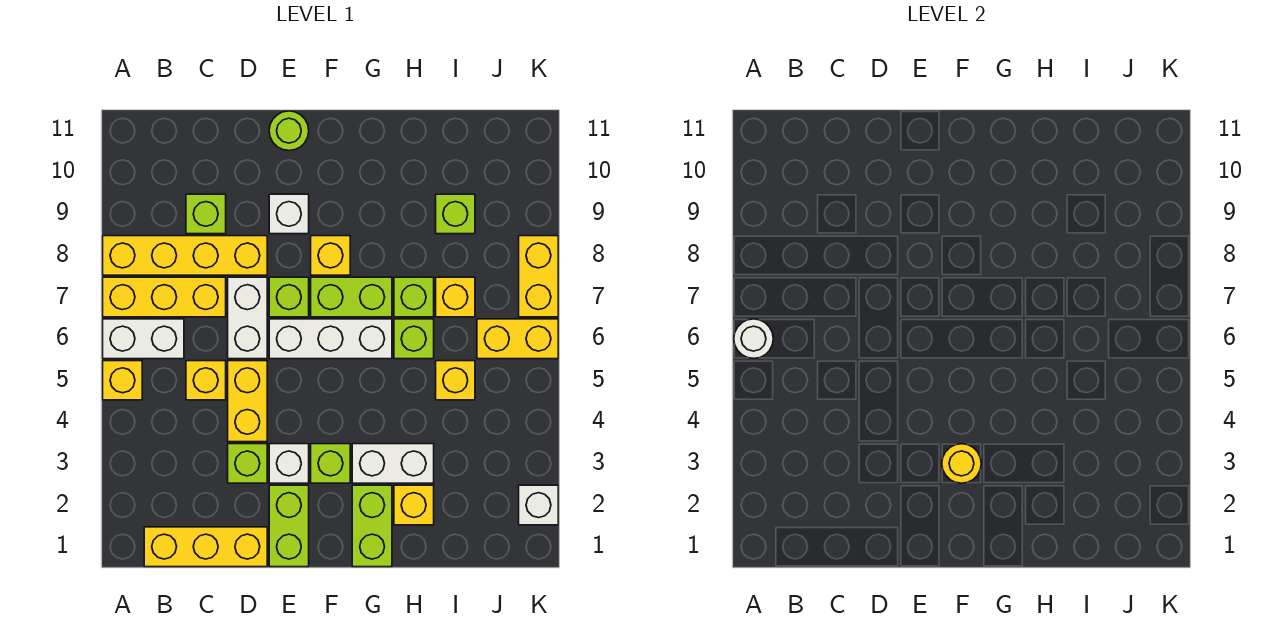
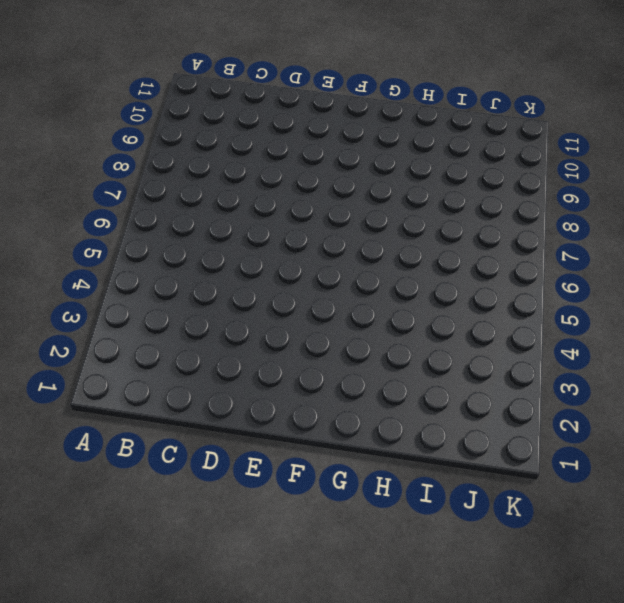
none -> yellow 1x1 brick [103,361,142,400]
none -> white 1x2 brick [103,319,184,359]
none -> yellow 1x3 brick [103,277,226,317]
none -> yellow 1x4 brick [103,236,267,275]

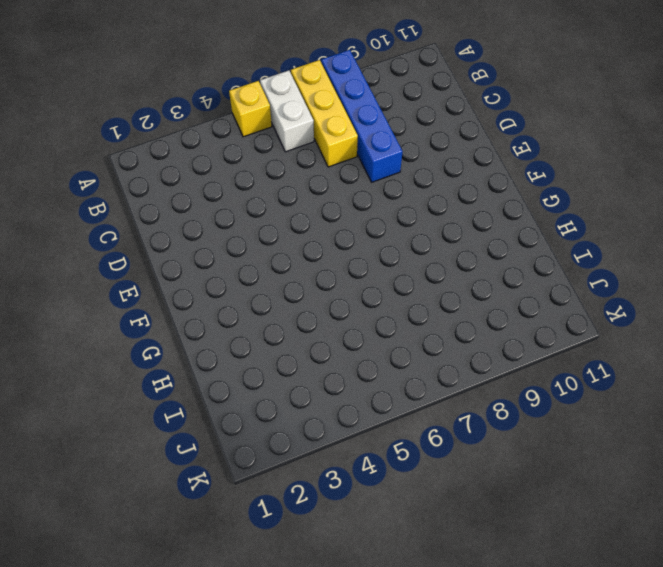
blue 1x4 brick [321,50,403,182] -> yellow 1x4 brick [103,236,267,275]
none -> yellow 1x3 brick [144,527,267,567]
none -> yellow 1x1 brick [186,361,226,400]
none -> lime 1x1 brick [186,194,226,234]
none -> lime 1x1 brick [228,444,267,483]

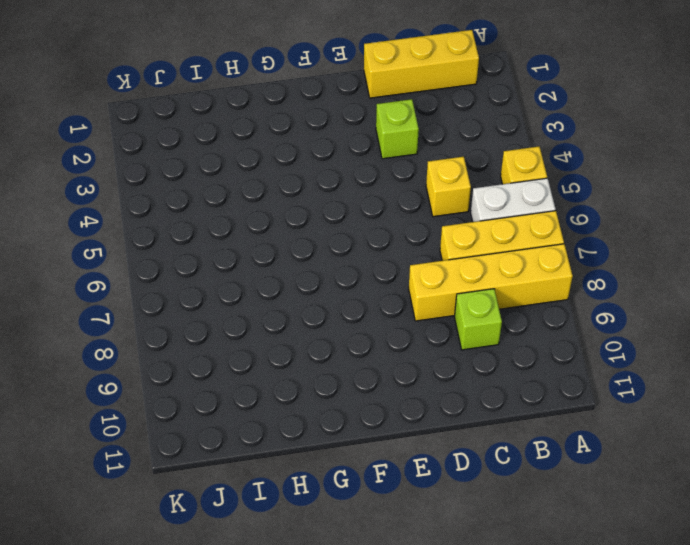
none -> yellow 1x2 brick [228,361,267,442]
none -> white 1x2 brick [228,277,267,359]
none -> lime 1x2 brick [269,485,309,567]
none -> white 1x1 brick [269,444,309,483]

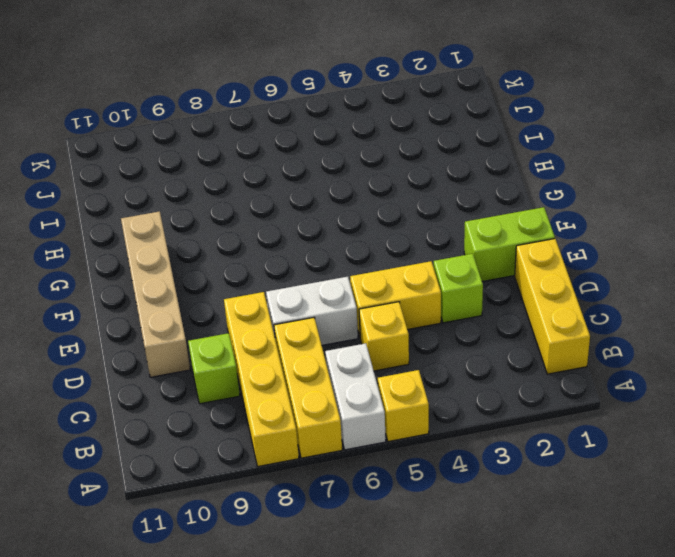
tan 1x4 brick [121,211,190,377] -> none
none -> white 1x1 brick [269,444,309,483]
none -> white 1x3 brick [269,319,392,359]
none -> lime 1x1 brick [269,277,309,317]
none -> white 1x1 brick [269,194,309,234]

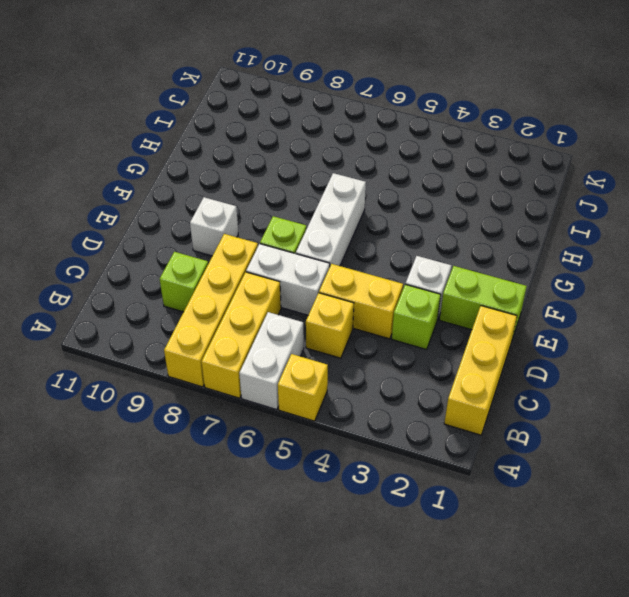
none -> lime 1x1 round brick [269,111,309,151]
none -> lime 1x1 brick [311,444,350,483]
none -> lime 1x2 brick [311,277,392,317]
none -> yellow 1x1 brick [311,236,350,275]

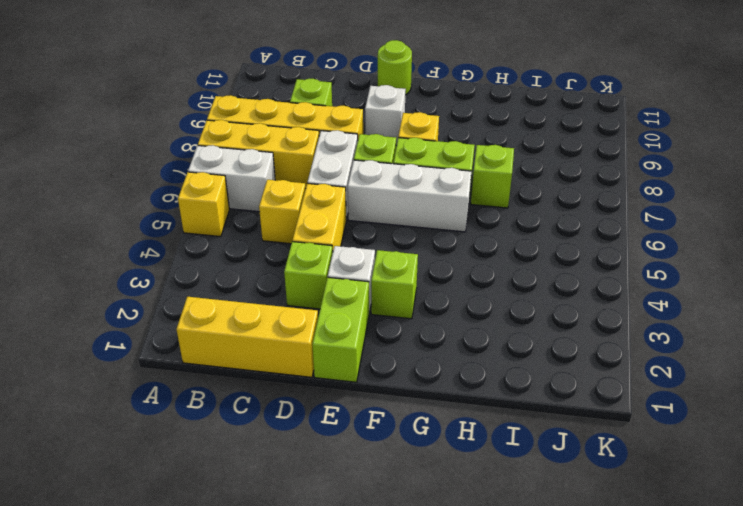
none -> lime 1x2 brick [352,485,392,567]
none -> white 1x2 brick [352,444,434,483]
none -> yellow 1x1 brick [394,485,434,525]
none -> lime 1x1 brick [394,319,434,359]

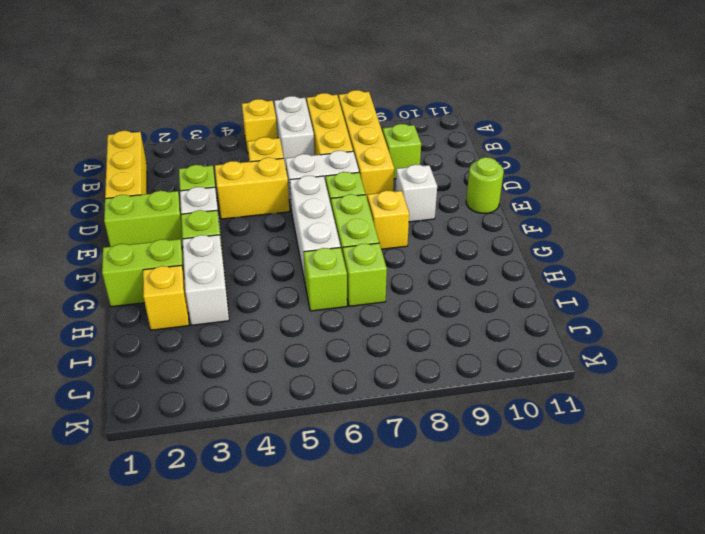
none -> yellow 1x1 brick [436,361,475,400]
none -> yellow 1x1 brick [436,277,475,317]
none -> lime 1x1 brick [436,194,475,234]
none -> yellow 1x2 brick [477,319,558,359]

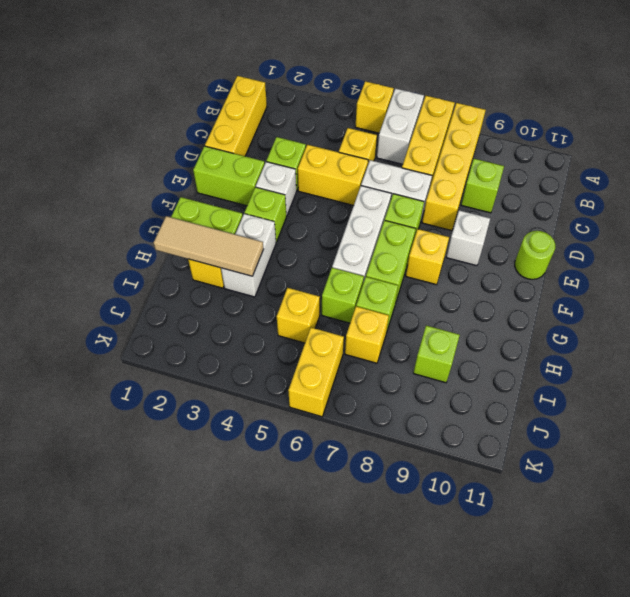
tan 1x3 tile [154,216,263,276] -> none
none -> white 1x1 brick [519,485,558,525]
none -> yellow 1x2 brick [519,236,558,317]
none -> white 1x1 round brick [734,319,773,359]
none -> yellow 1x1 round brick [942,444,981,483]

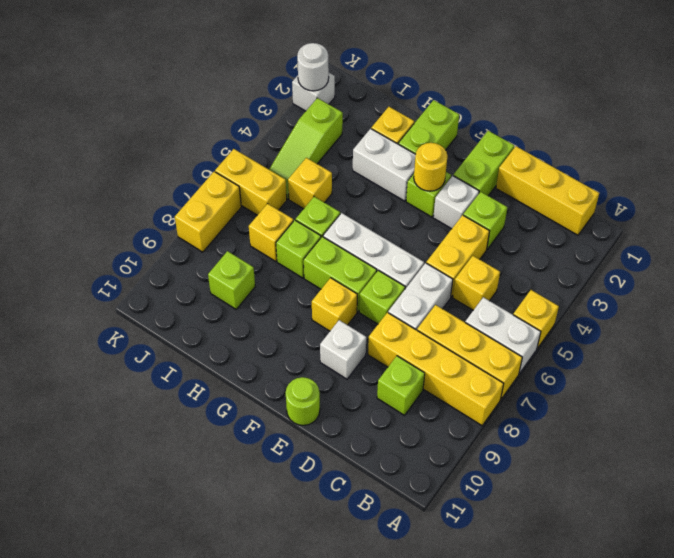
lime 1x3 slope [269,98,343,199] -> none
white 1x1 round brick [297,43,329,91] -> white 1x1 round brick moved to [734,319,773,359]

